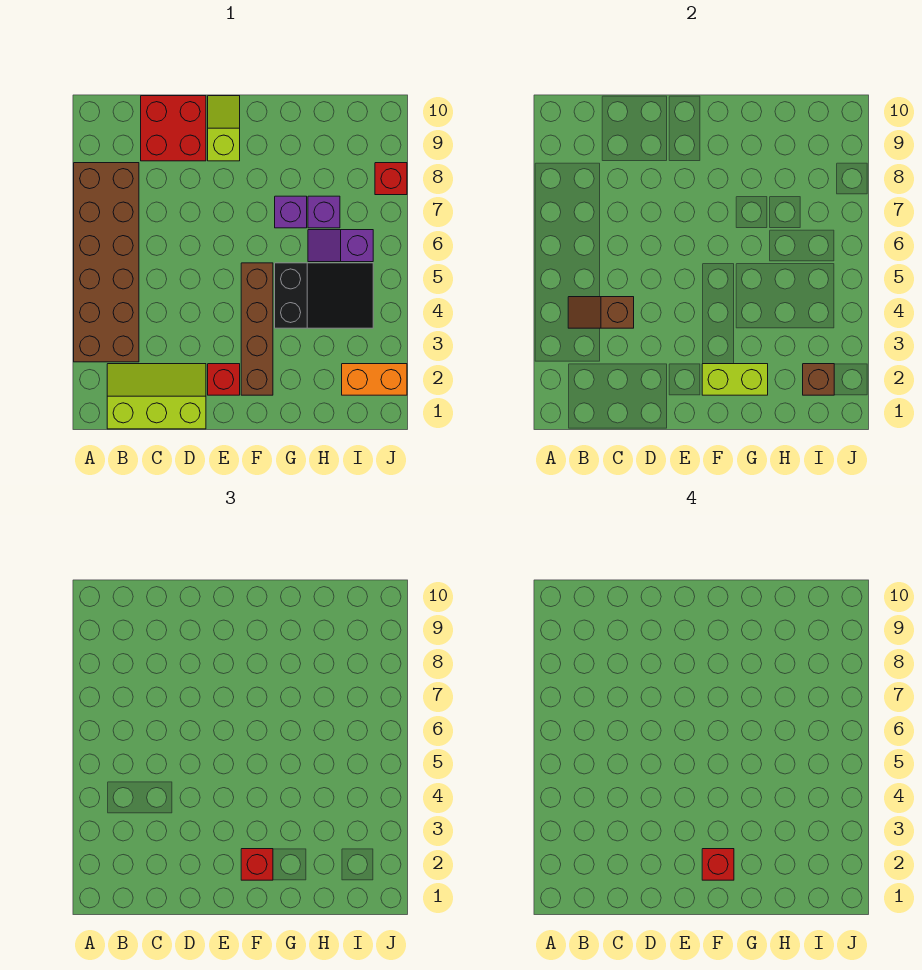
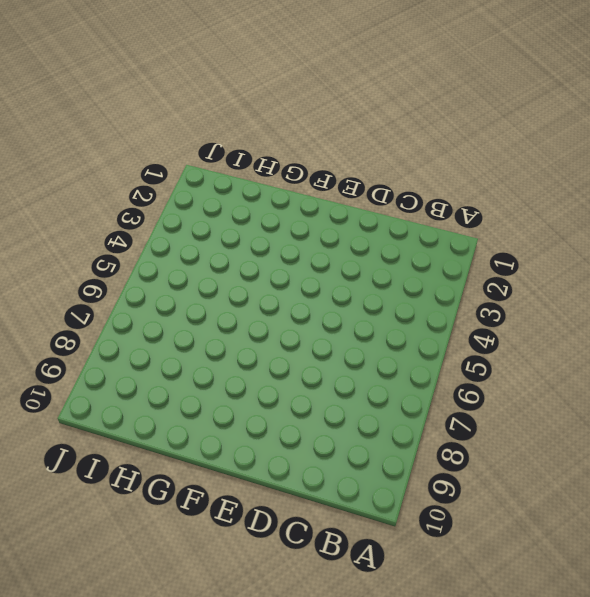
none -> brown 2x6 brick [74,163,139,362]
none -> lime 2x3 slope [107,364,206,429]
none -> red 2x2 brick [141,96,206,161]

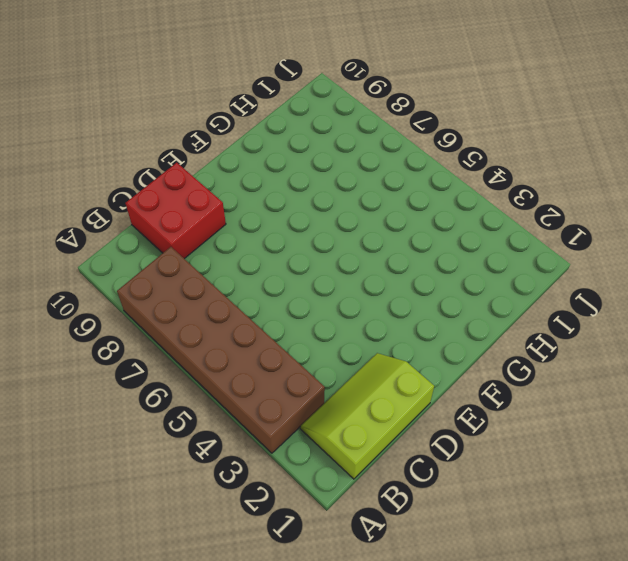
none -> red 1x1 brick [208,364,240,395]
none -> lime 1x2 slope [208,96,240,161]
none -> brown 1x4 brick [241,263,273,395]

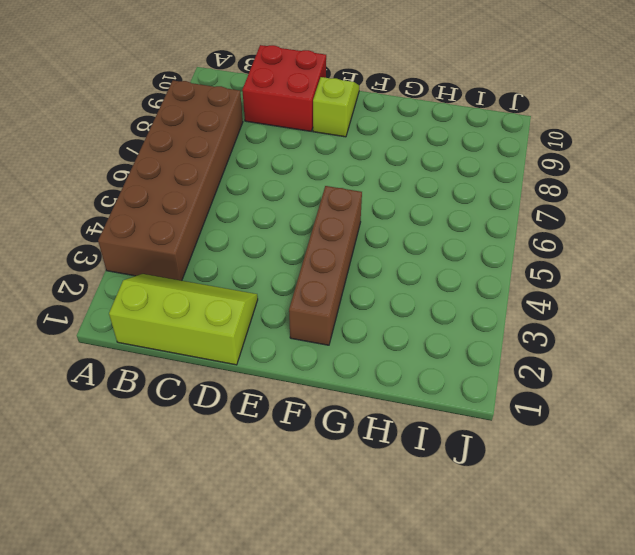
none -> red 1x1 brick [208,364,240,395]
none -> black 2x3 slope [275,263,373,328]
none -> purple 1x1 brick [275,196,307,228]

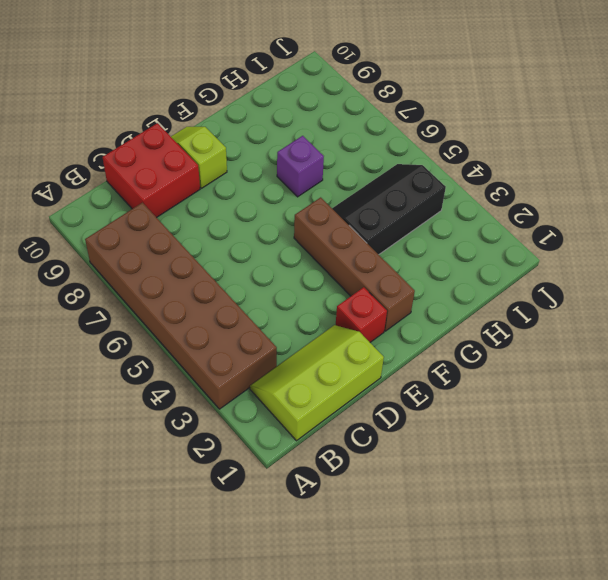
black 2x3 slope [332,164,446,255] -> black 2x3 slope turned to [275,263,373,328]
none -> purple 1x2 slope [308,230,373,262]
none -> purple 1x1 brick [308,196,340,228]
none -> orange 1x2 brick [342,364,407,395]

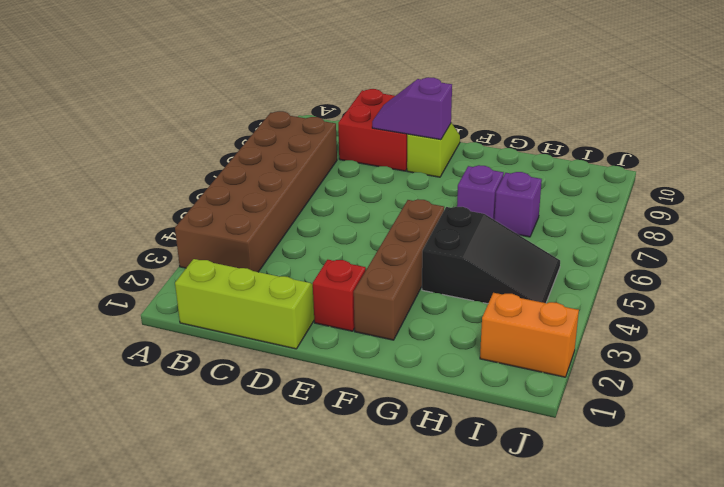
purple 1x2 slope [372,77,452,140] -> purple 1x2 slope moved to [308,230,373,262]
none -> red 1x1 brick [375,163,407,195]
none -> brown 1x2 slope [568,297,634,328]
none -> lime 1x2 brick [702,364,768,395]

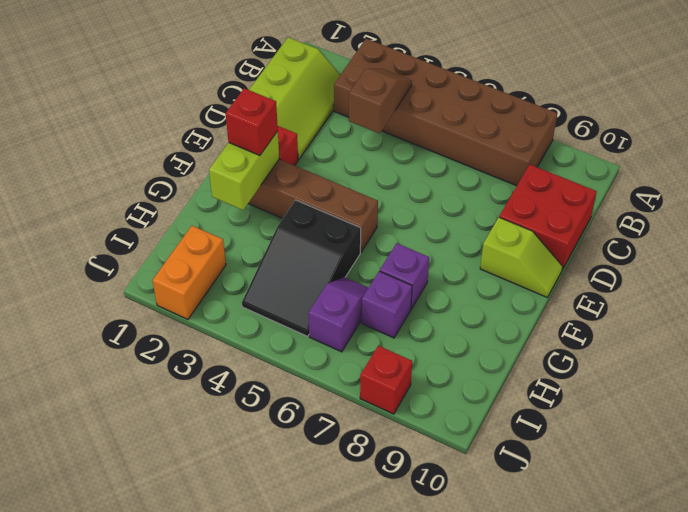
none -> brown 1x1 brick [803,364,834,395]
none -> red 1x1 brick [702,849,734,880]

